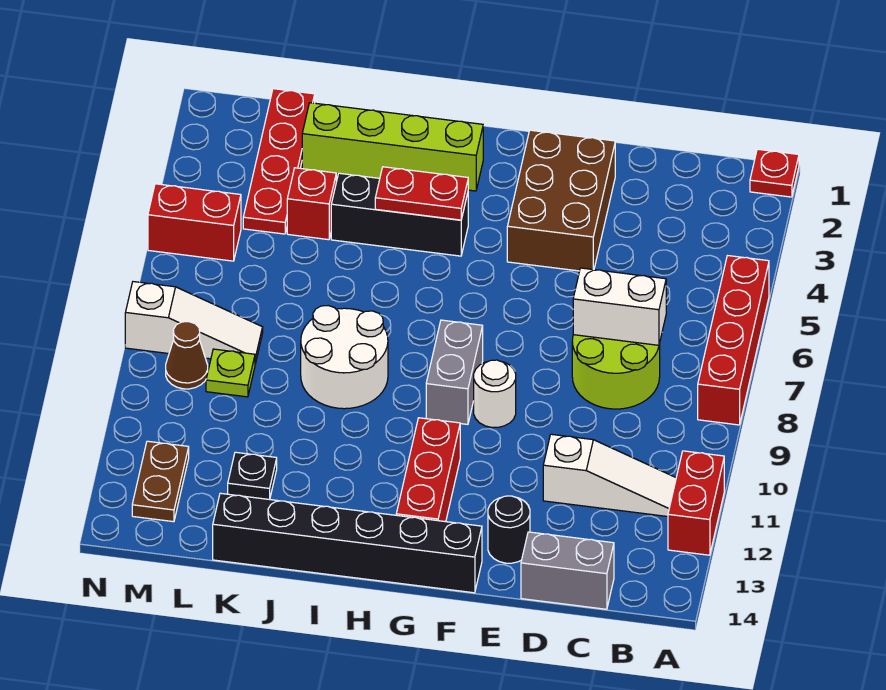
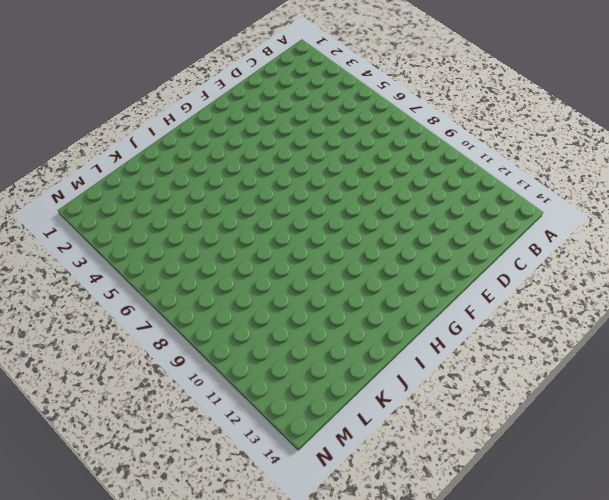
none -> red 1x1 plate [750,149,799,197]
none -> red 1x4 brick [698,256,769,425]
none -> red 1x2 brick [668,451,724,555]

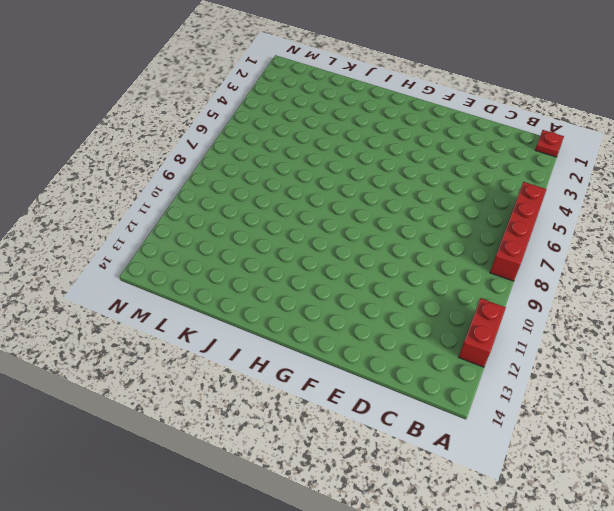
none -> white 1x3 slope [543,434,676,517]
none -> lime 2x2 round brick [572,335,660,409]
none -> grey 1x2 brick [521,532,614,609]

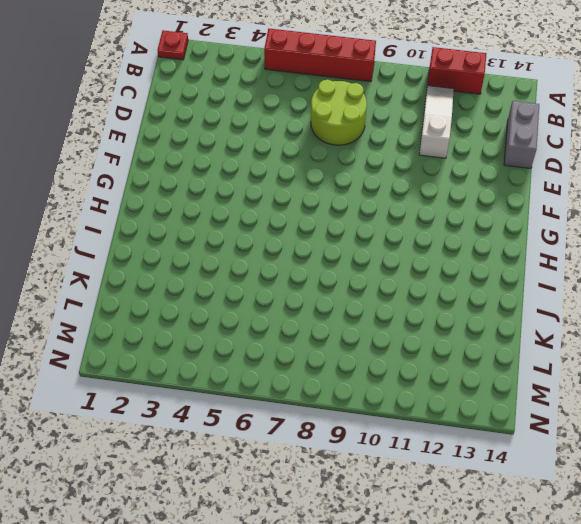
none -> brown 2x3 brick [507,130,615,271]
none -> black 1x1 round brick [488,496,530,563]
none -> white 1x1 round brick [474,360,516,427]

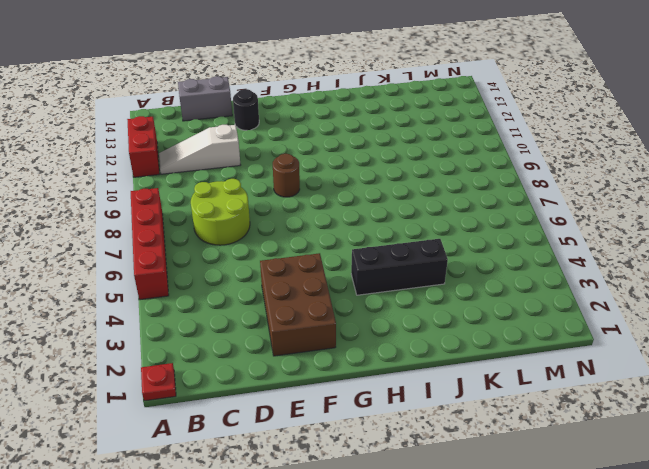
brown 1x1 round brick [273,154,300,197] -> white 1x1 round brick [474,360,516,427]
none -> black 1x6 brick [213,493,482,593]
none -> grey 1x2 brick [426,320,483,424]
none -> red 1x3 brick [396,418,460,522]

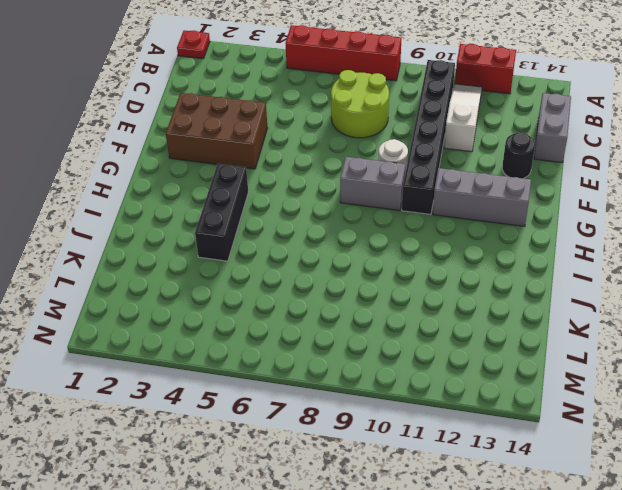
black 1x6 brick [402,60,455,214] -> black 1x6 brick moved to [213,493,482,593]
grey 1x3 brick [433,168,531,227] -> red 1x3 brick [396,418,460,522]
none -> lime 1x4 brick [302,103,483,191]
none -> white 2x2 round brick [301,306,388,409]
none -> red 1x1 brick [287,168,336,240]

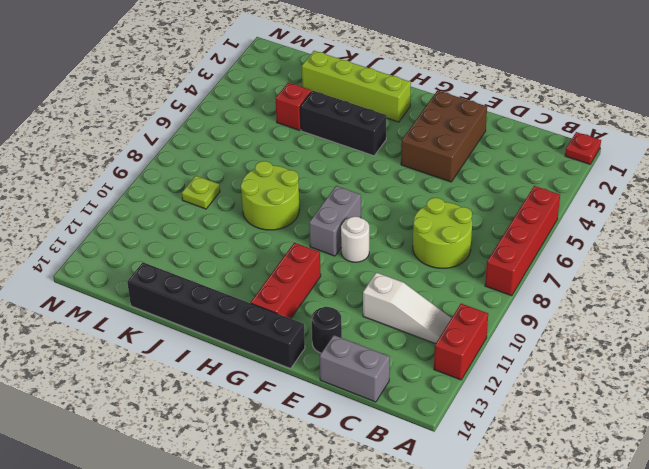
lime 2x2 round brick [241,161,299,230] -> white 2x2 round brick [301,306,388,409]
none -> black 1x1 plate [228,452,277,499]
none -> red 1x4 plate [243,89,315,234]
none -> white 1x3 slope [125,282,263,364]

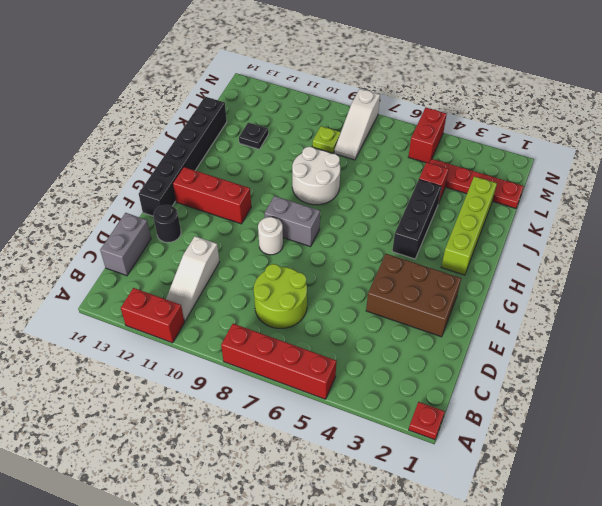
none -> brown 1x1 cone [166,322,208,389]
none -> brown 1x2 plate [132,441,189,522]
none -> white 1x2 brick [573,268,666,345]

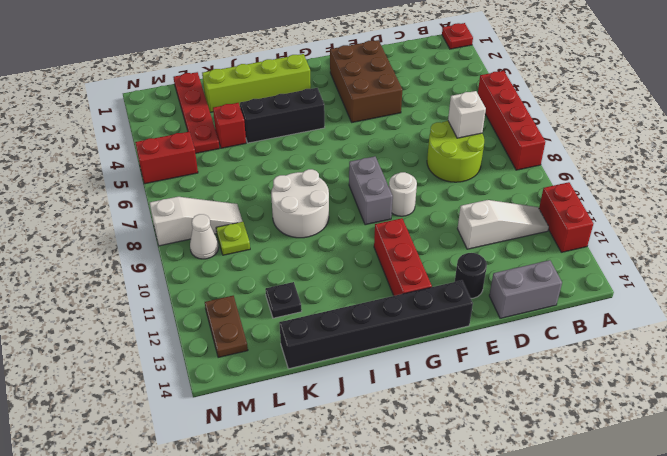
white 1x1 brick [448,91,486,138] -> white 1x2 brick [573,268,666,345]
white 1x1 cone [190,214,219,259] -> brown 1x1 cone [166,322,208,389]
none -> red 1x2 plate [375,167,468,220]

